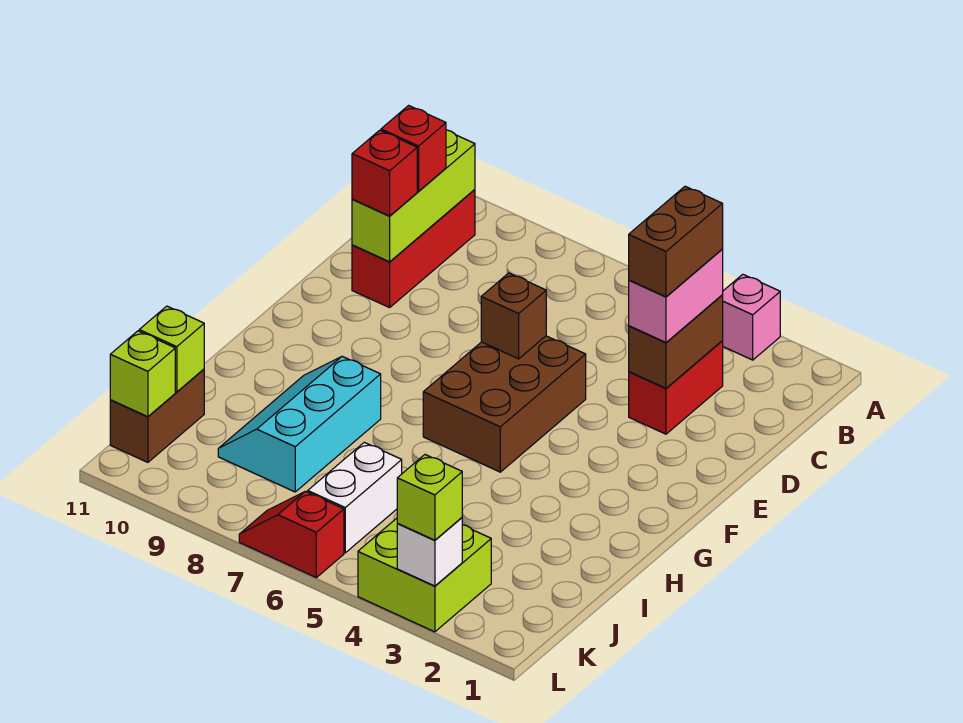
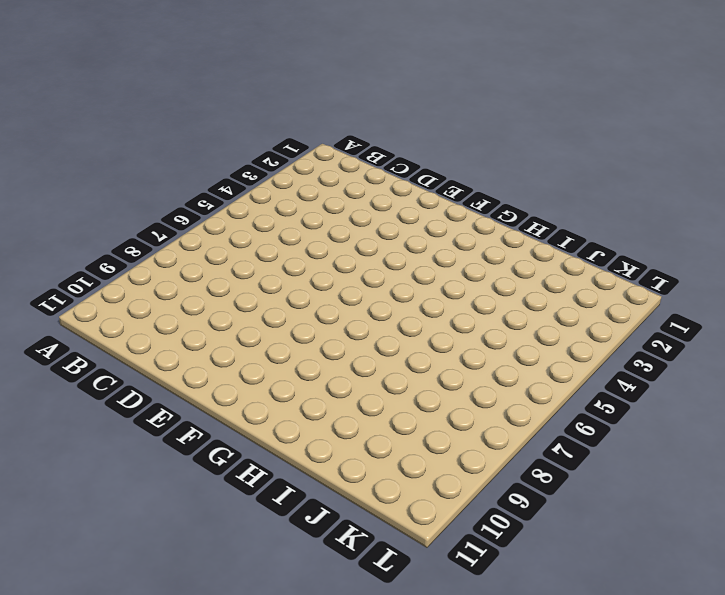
none -> pink 1x1 brick [722,274,780,360]
none -> red 1x3 brick [352,190,475,308]
none -> red 1x2 brick [629,341,723,434]

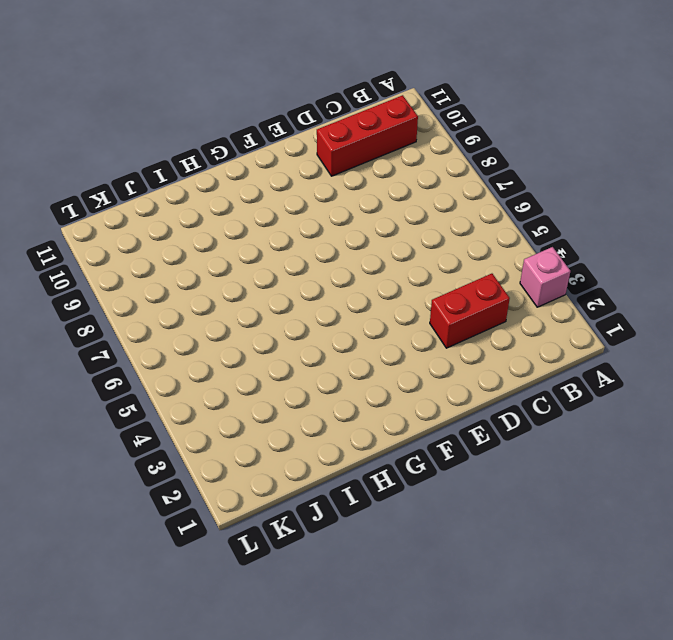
none -> brown 2x3 brick [423,336,586,472]
none -> cyan 2x3 slope [218,356,381,492]
none -> white 1x2 brick [308,442,402,553]

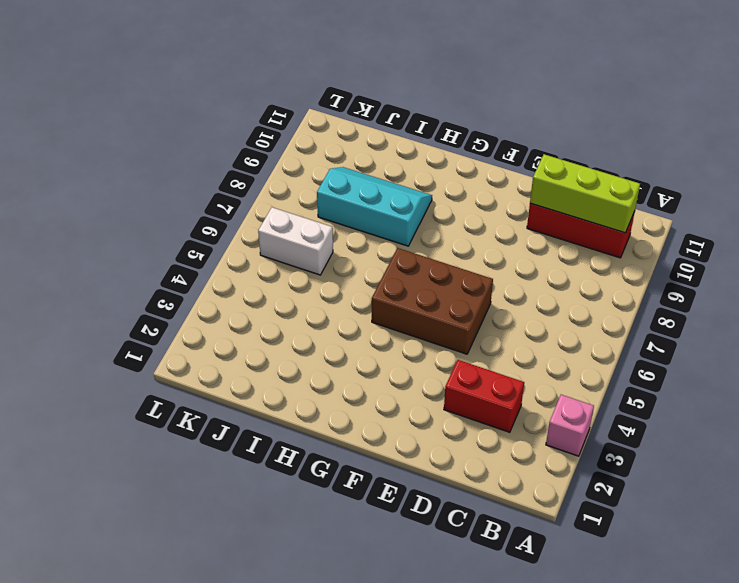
none -> brown 1x2 brick [110,369,204,462]
none -> lime 2x2 brick [358,518,491,632]
none -> red 1x2 slope [239,491,344,577]

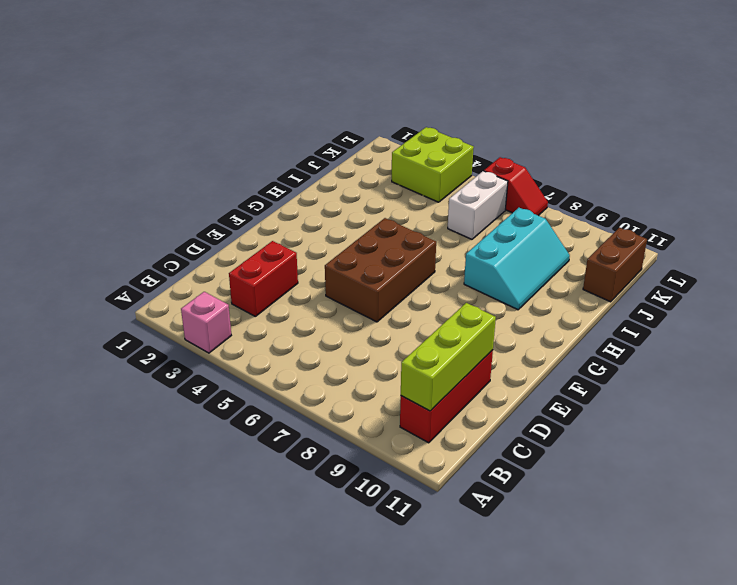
none -> brown 1x2 brick [629,295,723,388]
none -> brown 1x1 brick [481,273,546,359]
none -> lime 1x1 brick [139,306,204,392]

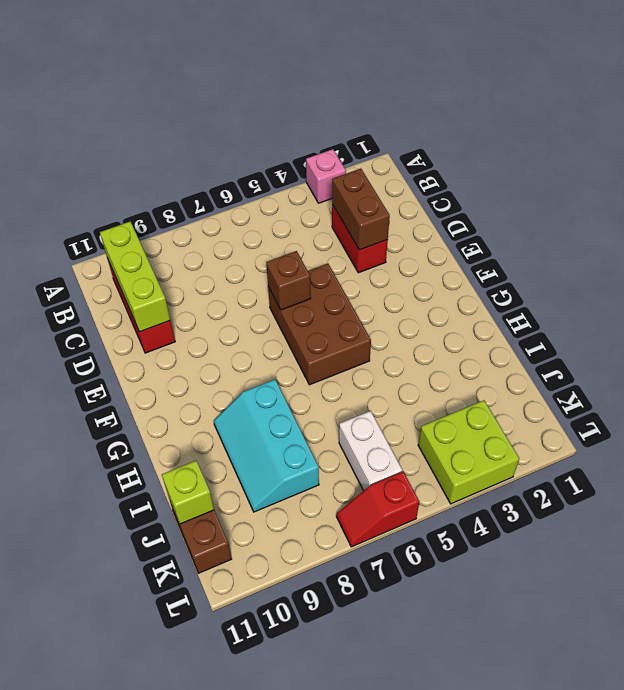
none -> lime 1x1 brick [110,331,175,417]
none -> white 1x1 brick [397,518,462,586]
none -> pink 1x2 brick [629,250,723,342]

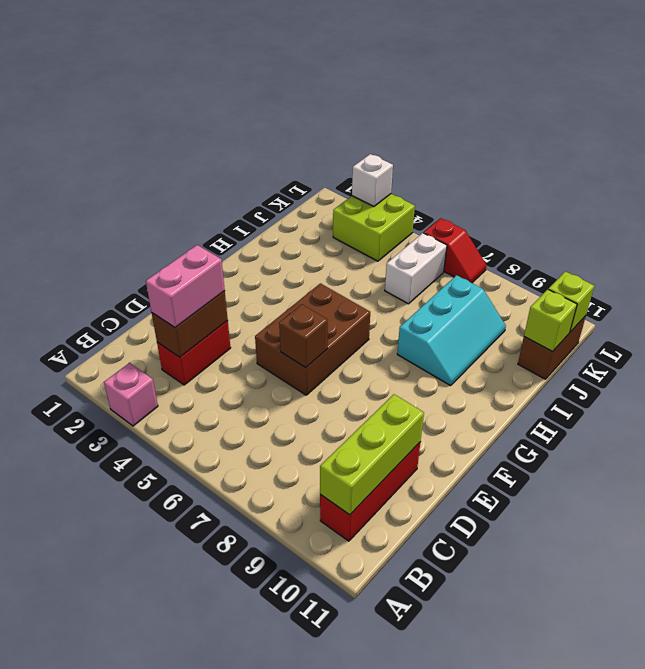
none -> red 1x1 brick [381,106,446,191]
none -> red 1x1 brick [352,130,417,216]
none -> lime 1x1 brick [397,455,462,540]

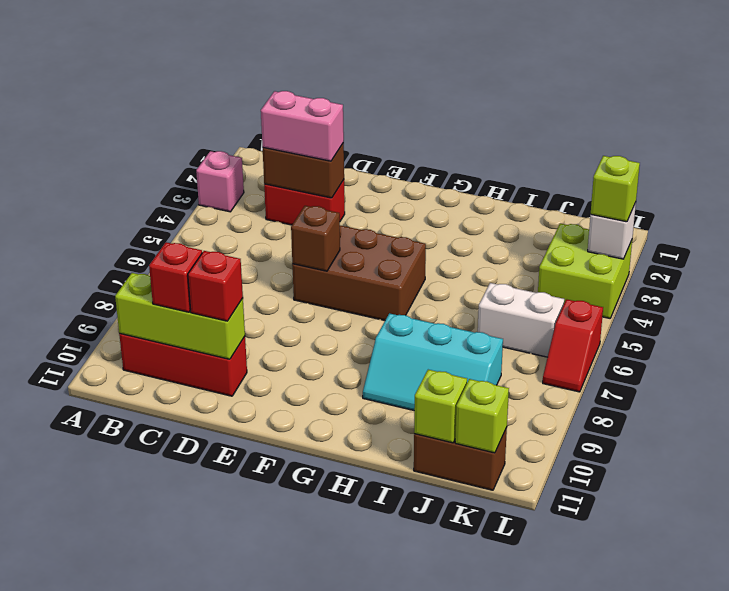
none -> brown 1x2 brick [629,186,723,297]

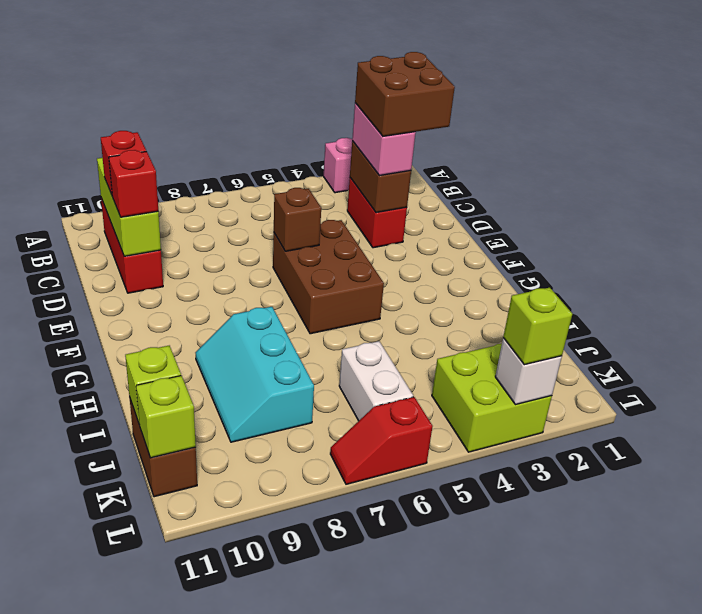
brown 2x2 brick [355,52,455,136] -> brown 1x2 brick [629,186,723,297]

